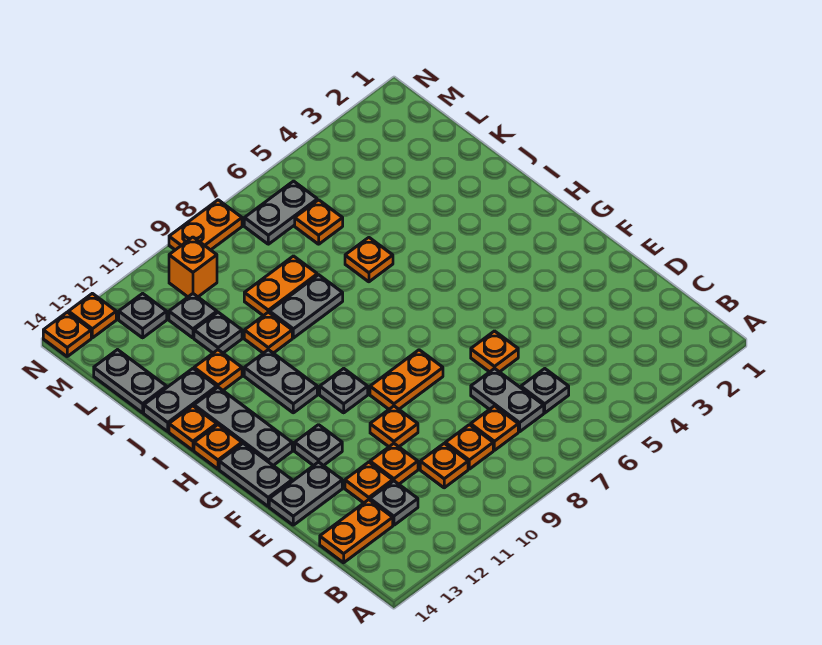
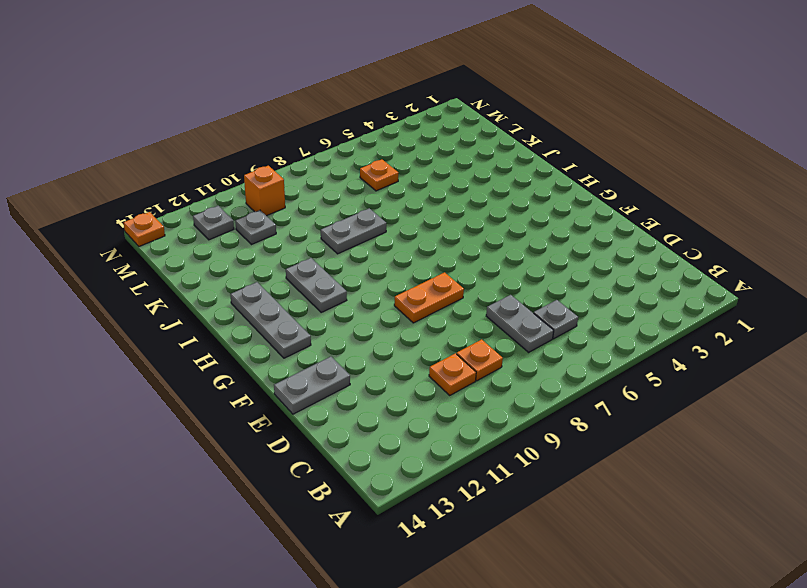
none -> orange 1x1 plate [471,406,518,450]
none -> grey 1x1 plate [370,481,418,525]
none -> orange 1x2 plate [320,500,393,563]
none -> orange 1x1 plate [370,444,418,484]

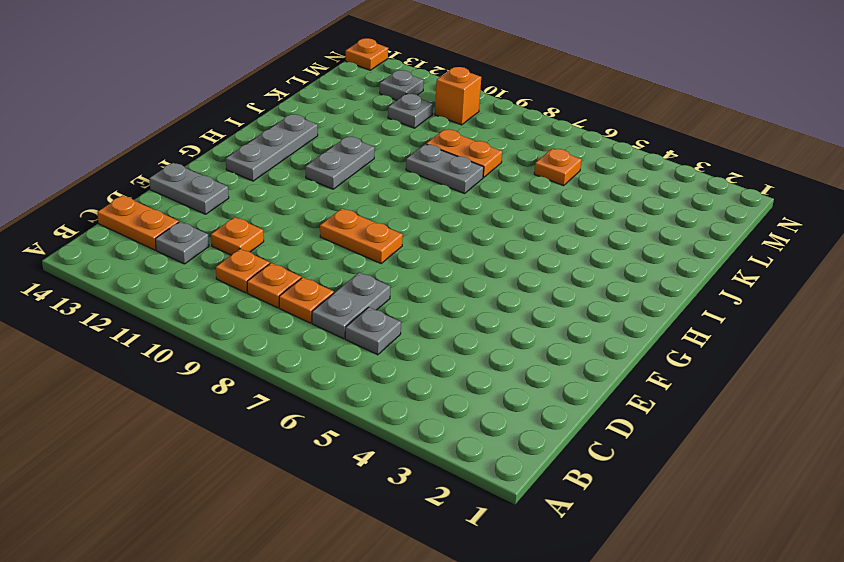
none -> orange 1x1 plate [345,462,393,503]
none -> orange 1x1 plate [471,331,518,372]
none -> orange 1x1 plate [370,406,418,447]
none -> grey 1x1 plate [295,425,342,466]

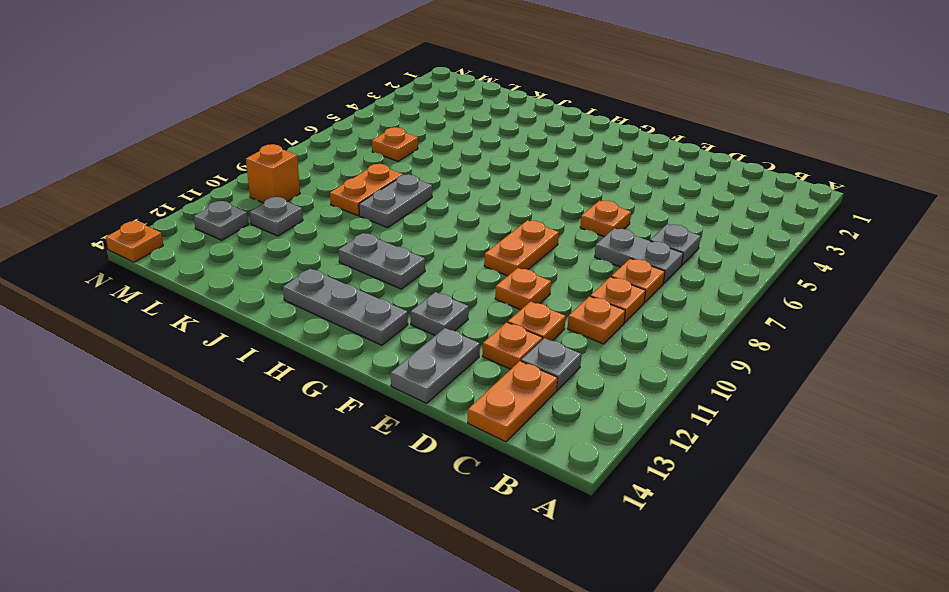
none -> grey 1x2 plate [219,443,292,506]
none -> grey 1x1 plate [320,368,368,413]
none -> orange 1x1 plate [194,425,242,469]
none -> orange 1x1 plate [169,406,217,450]

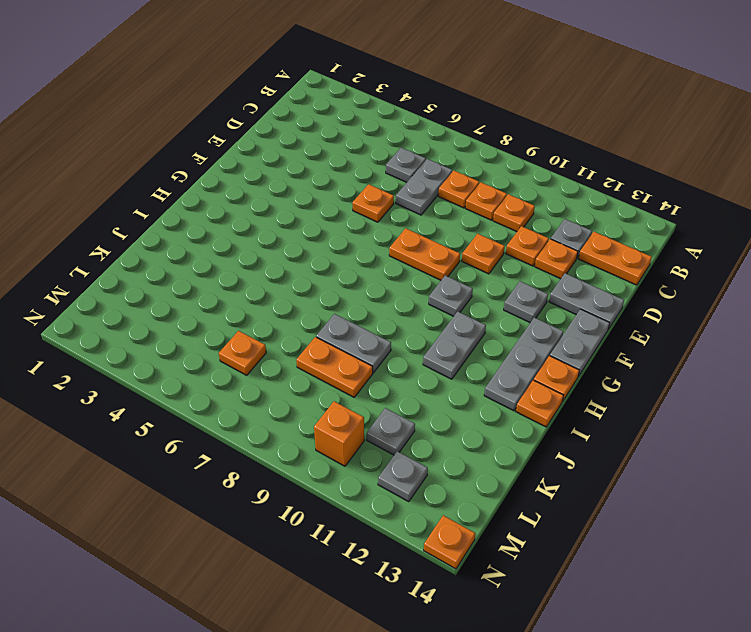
none -> orange 1x1 plate [345,238,393,282]
none -> orange 1x1 plate [244,312,292,353]
none -> orange 1x1 plate [194,350,242,390]
none -> grey 1x2 plate [144,369,217,431]

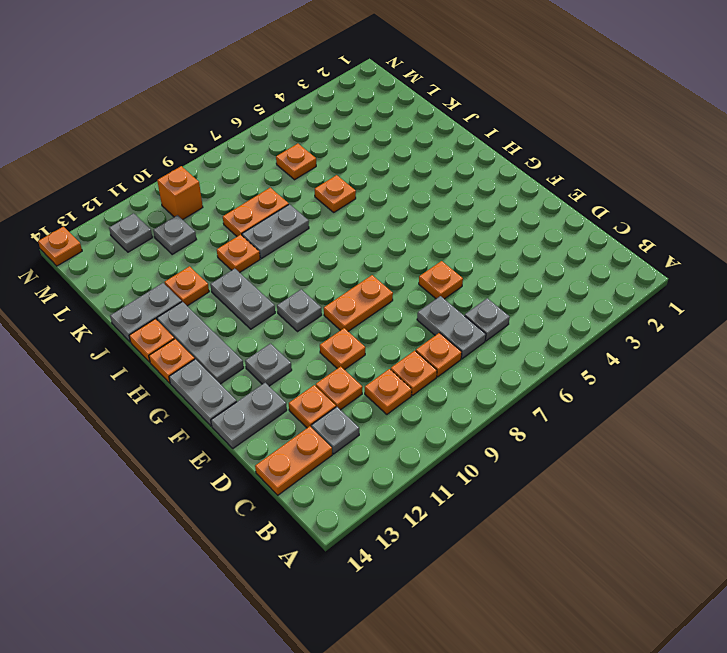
none -> grey 1x1 plate [194,312,242,353]
none -> grey 1x2 plate [94,350,167,413]
none -> grey 1x2 plate [244,181,317,244]
none -> orange 1x2 plate [169,200,242,250]

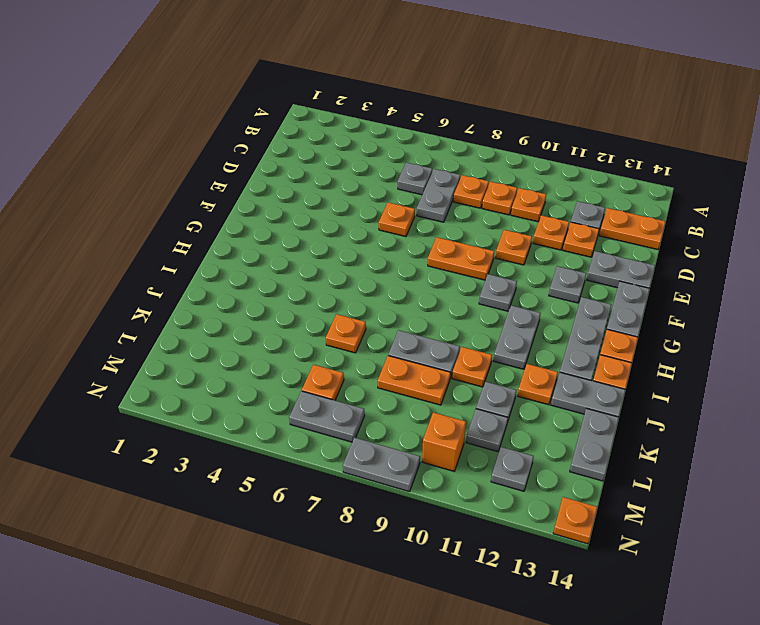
grey 1x2 plate [343,438,420,492] -> orange 1x2 plate [169,200,242,250]
none -> orange 1x1 plate [68,293,116,338]

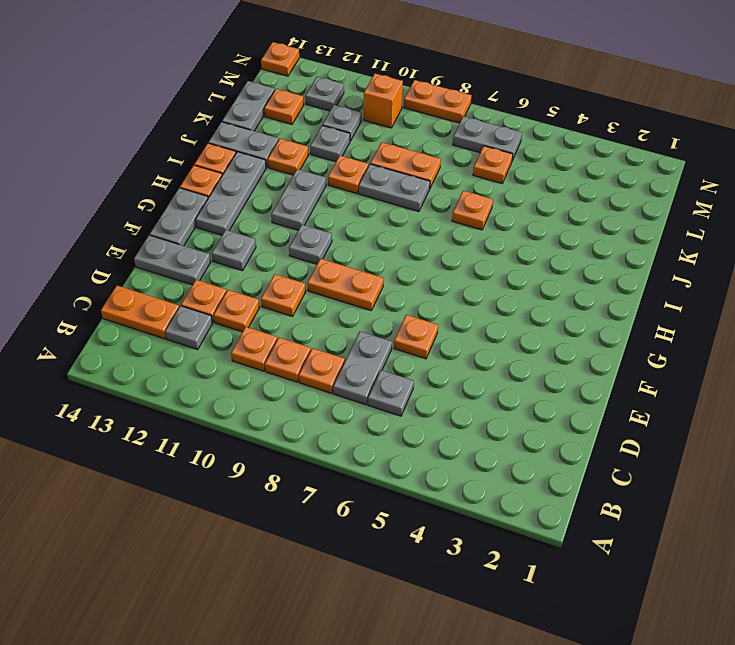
orange 1x1 plate [264,89,304,124] -> orange 1x1 plate moved to [68,293,116,338]

